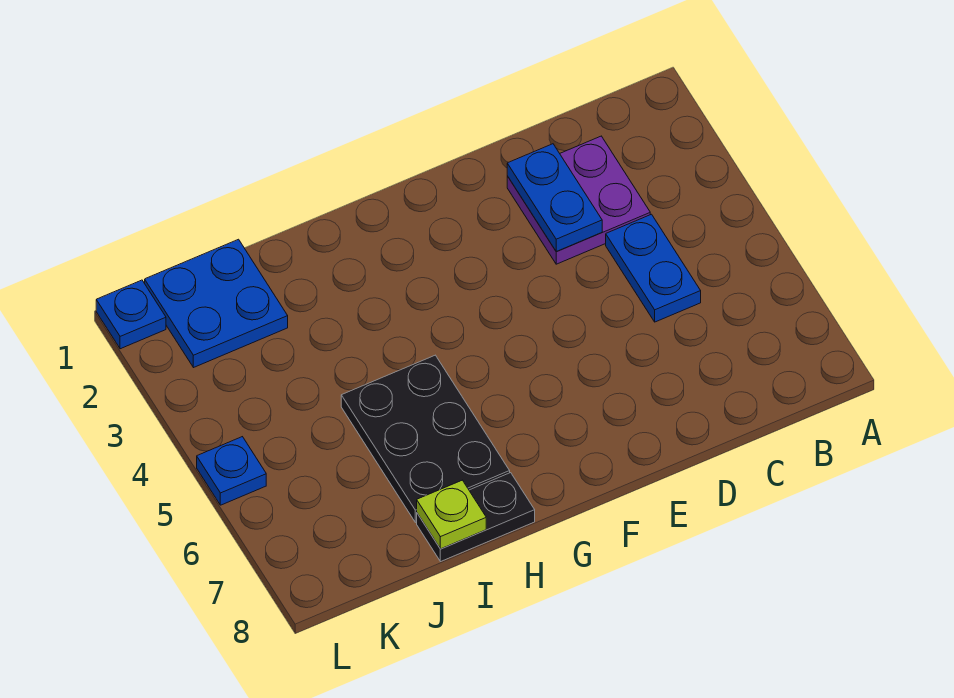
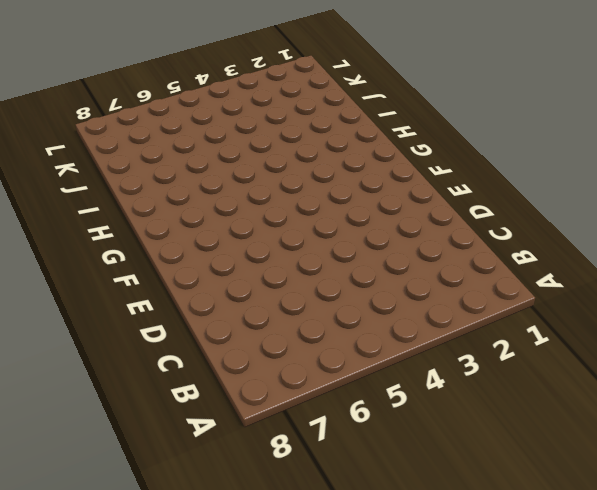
none -> purple 2x2 plate [507,136,650,264]
none -> blue 1x2 plate [606,214,701,322]

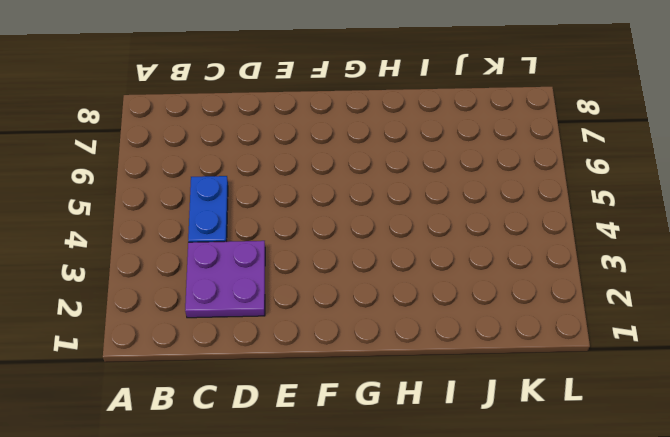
none -> black 2x3 plate [341,355,510,522]
none -> black 1x2 plate [417,473,535,562]

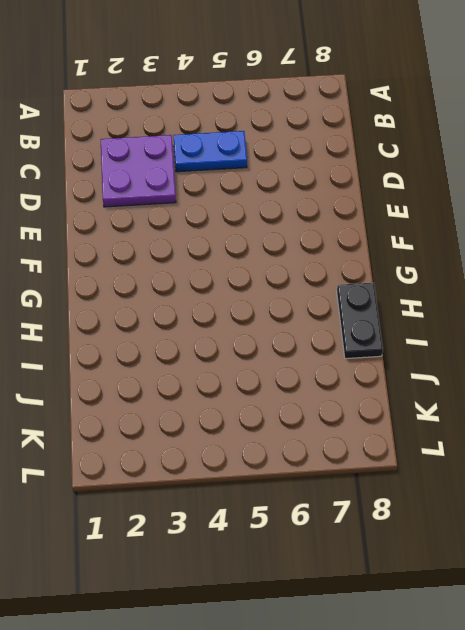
none -> black 2x3 plate [341,355,510,522]
none -> blue 2x2 plate [145,239,288,368]

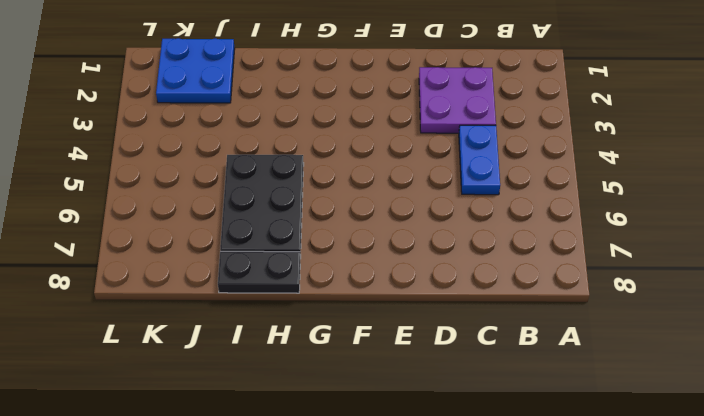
none -> blue 1x1 plate [96,280,166,349]
none -> blue 1x1 plate [197,437,266,505]

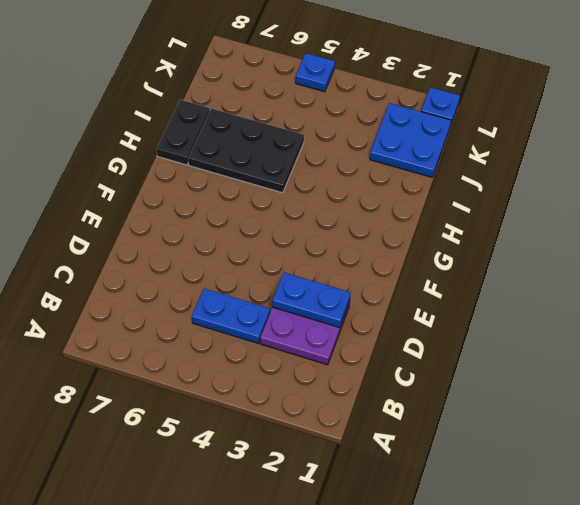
none -> lime 1x1 plate [417,480,486,549]

